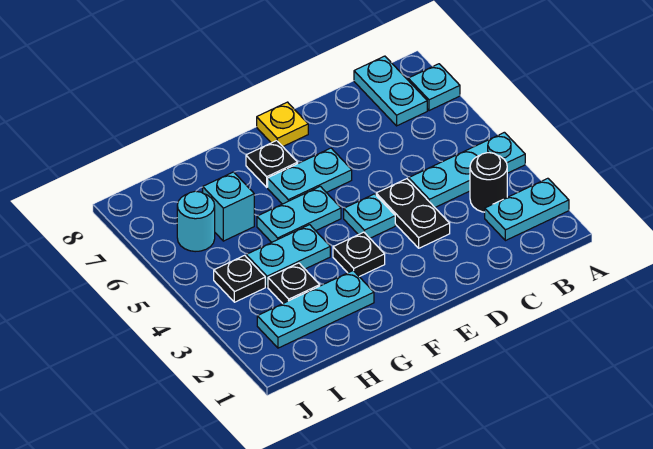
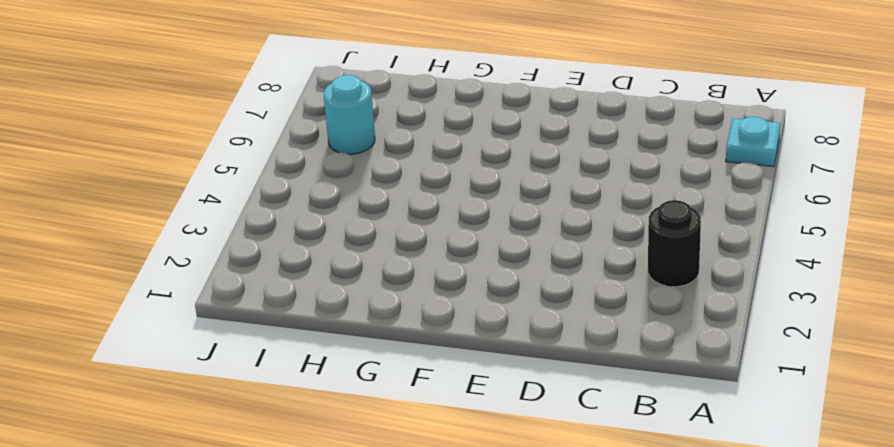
none -> cyan 1x2 plate [485,178,569,241]
none -> cyan 1x3 plate [409,132,525,207]
none -> cyan 1x2 plate [354,56,427,126]

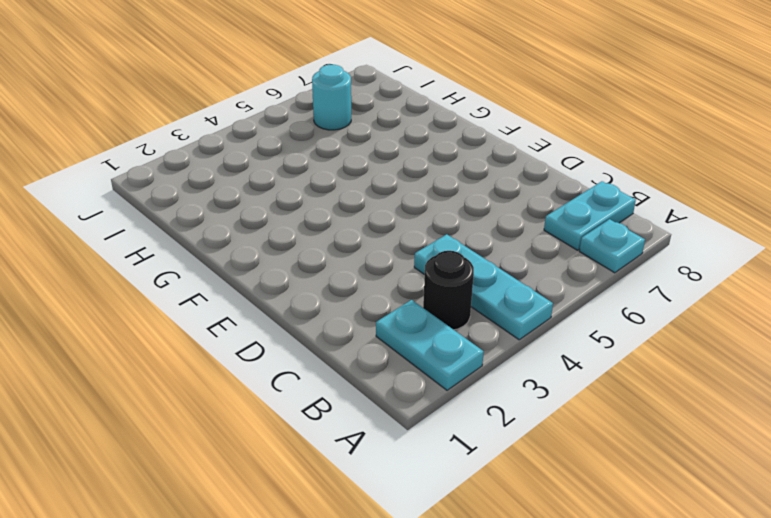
none -> black 1x2 plate [376,179,450,248]
none -> cyan 1x1 plate [344,194,395,238]
none -> cyan 1x2 plate [268,148,352,204]

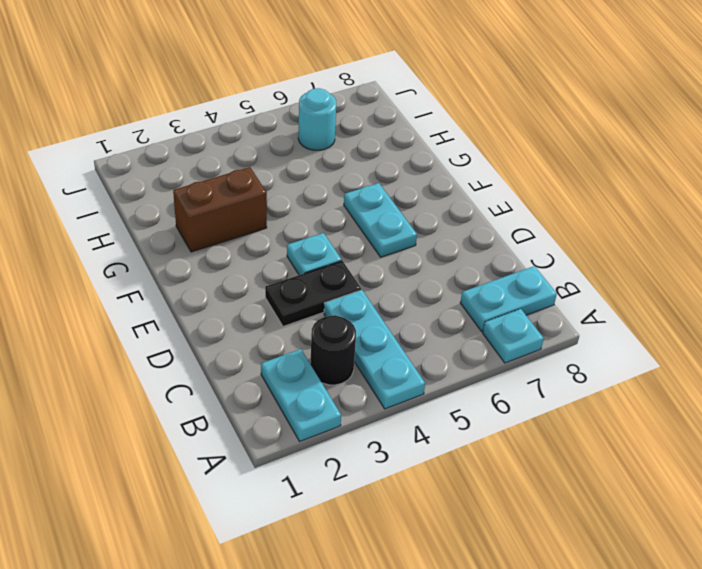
brown 1x2 brick [173,167,267,252] -> cyan 1x3 plate [257,271,374,348]
none -> yellow 1x1 plate [257,102,308,146]
none -> black 1x1 plate [333,232,385,277]
none -> cyan 1x2 plate [257,186,341,242]

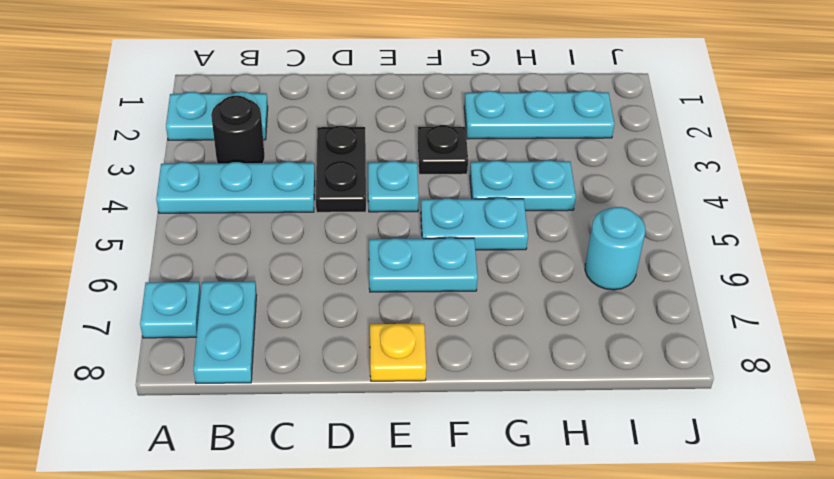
none -> black 1x1 plate [246,141,298,187]
none -> black 1x1 plate [268,263,320,303]
none -> cyan 1x1 brick [203,172,254,241]

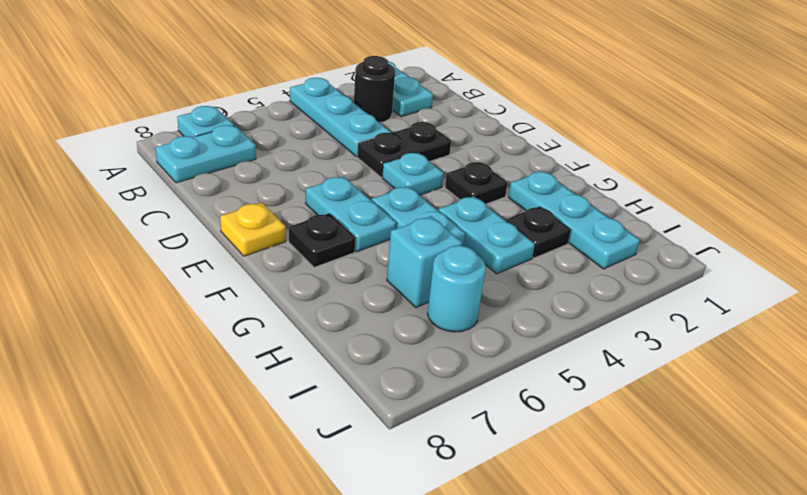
none -> black 1x1 plate [214,255,265,302]

